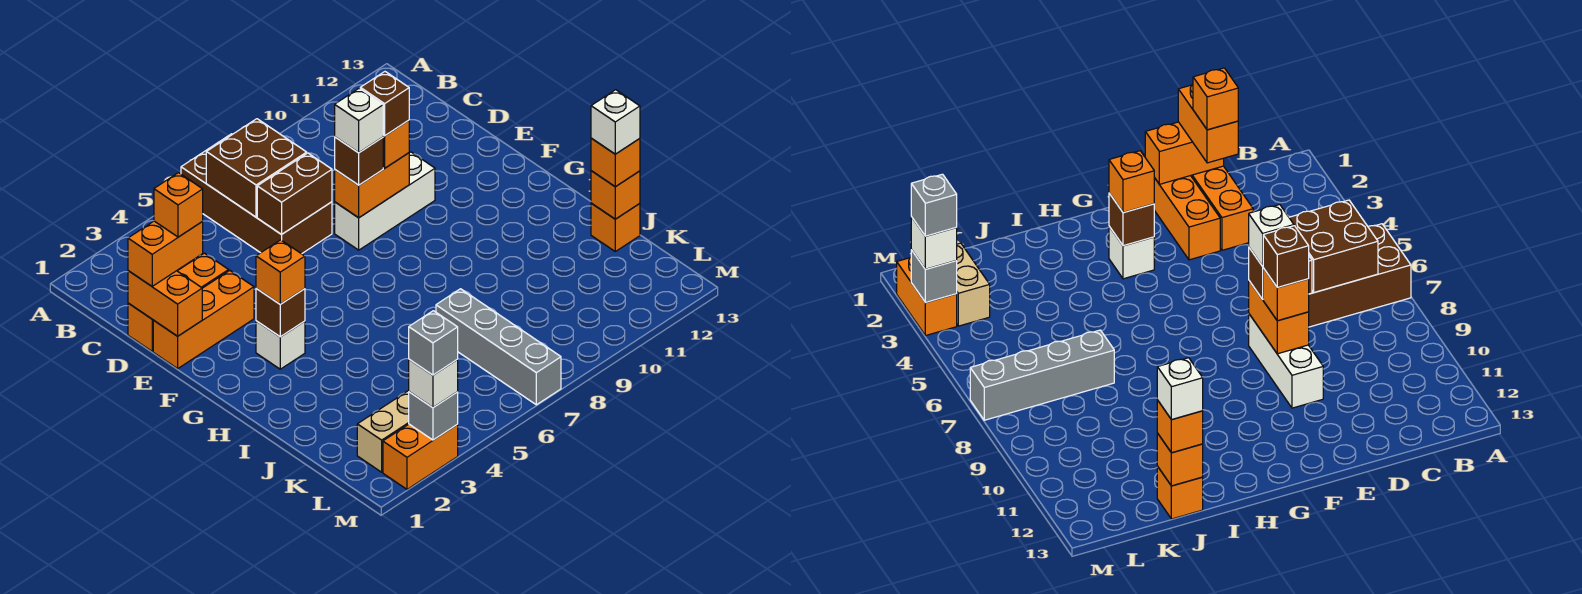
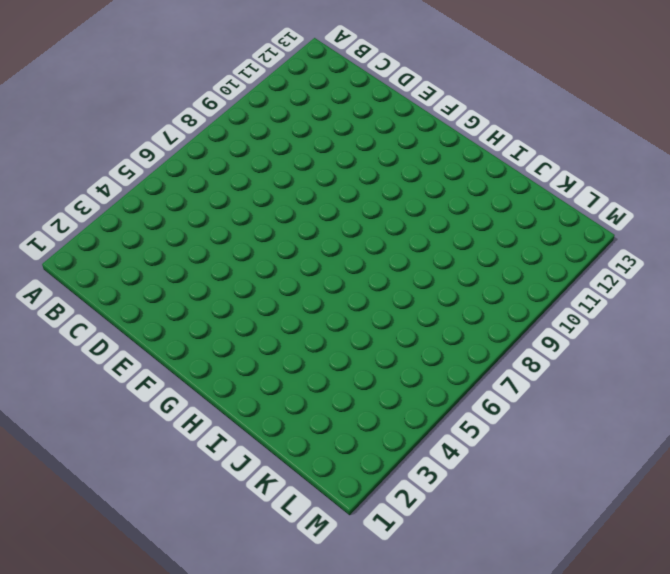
none -> brown 2x4 brick [181,134,332,254]
none -> orange 1x3 brick [128,253,229,351]
none -> orange 1x3 brick [153,271,254,369]

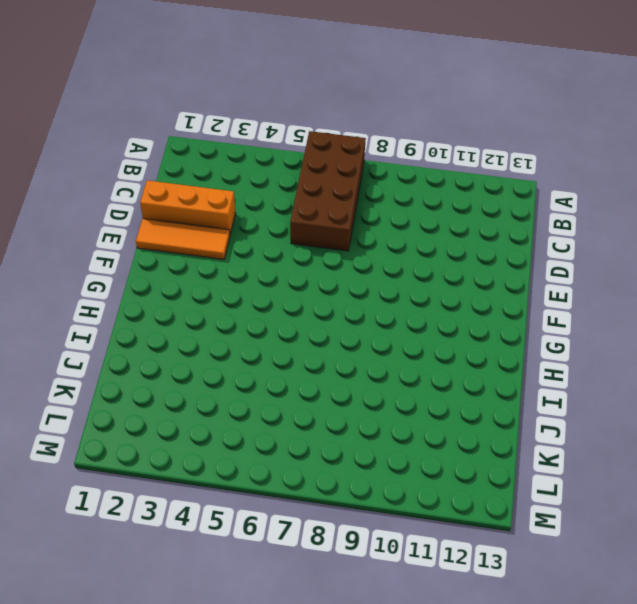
orange 1x3 tile [136,219,230,260] -> orange 1x3 brick [153,271,254,369]
none -> white 1x3 brick [335,152,435,250]
none -> white 1x1 brick [256,321,305,369]
none -> grey 1x4 brick [436,289,561,405]

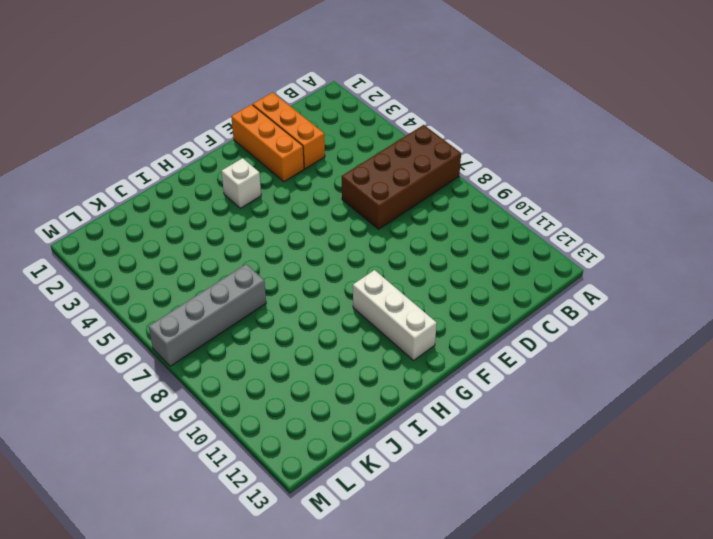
white 1x3 brick [353,270,437,360] -> white 1x3 brick moved to [335,152,435,250]
none -> orange 1x1 brick [591,203,640,251]
none -> tan 1x2 brick [357,391,409,472]
none -> orange 1x2 brick [383,424,458,489]

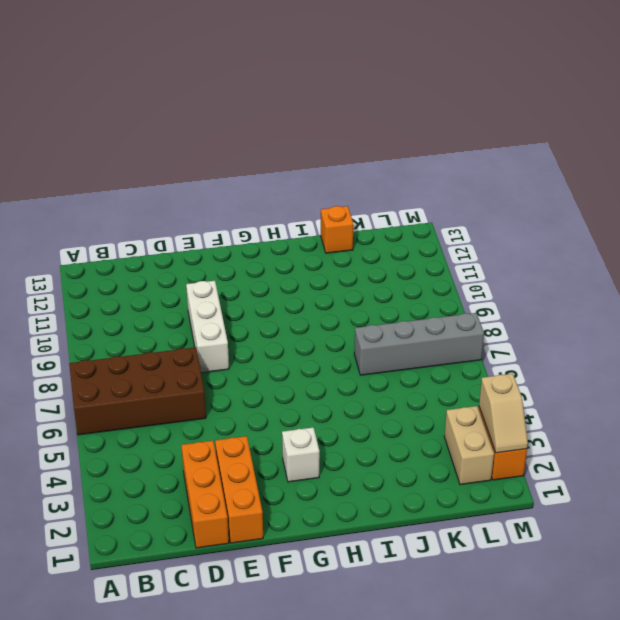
tan 1x2 slope [479,374,528,453] -> grey 1x1 brick [409,392,458,440]
none -> brown 2x2 brick [206,119,307,217]
none -> orange 1x2 brick [128,271,202,336]
none -> brown 1x2 brick [257,153,332,234]

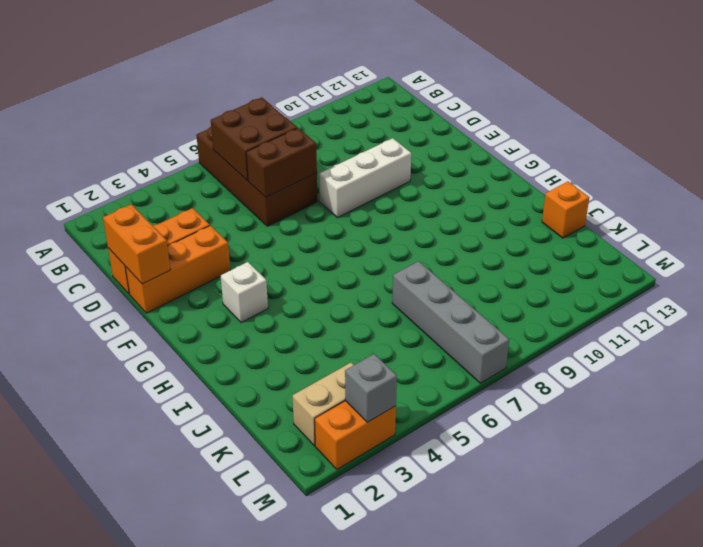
none -> orange 1x2 brick [335,153,409,218]
none -> brown 1x1 brick [256,289,305,337]
none -> orange 1x1 brick [591,171,640,219]

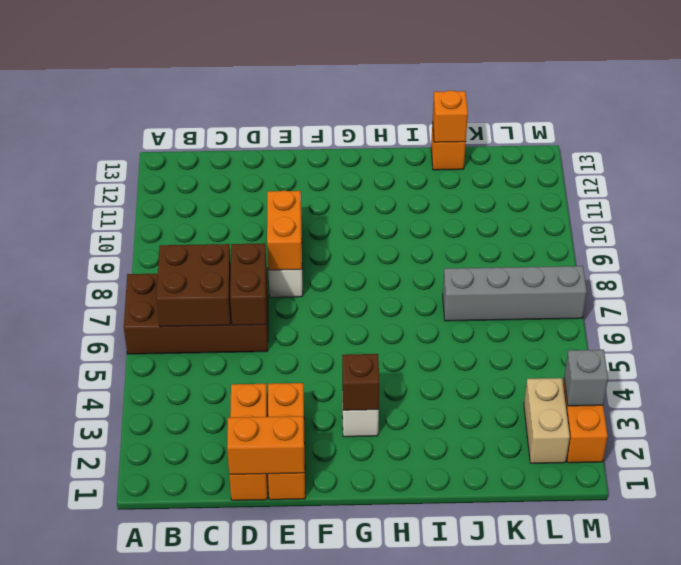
none -> orange 1x2 brick [128,221,203,286]
none -> brown 1x1 brick [335,137,383,185]
none -> orange 1x1 brick [383,120,409,168]

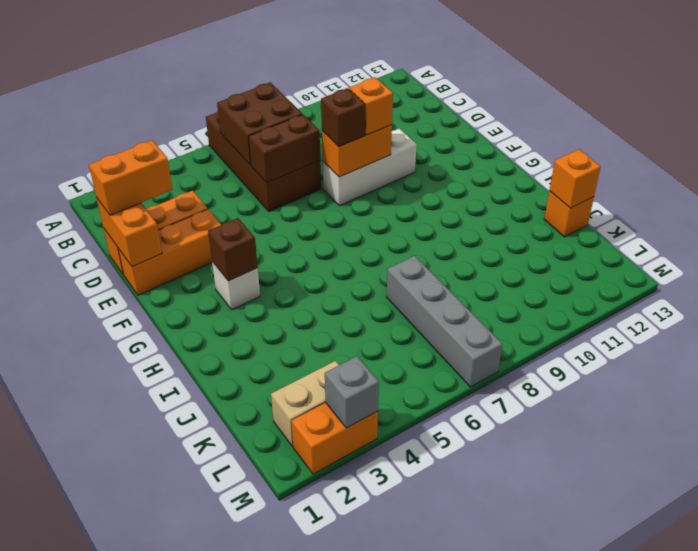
none -> orange 1x1 brick [256,240,305,304]
none -> orange 1x1 brick [591,138,640,187]
none -> white 1x1 brick [409,359,458,408]

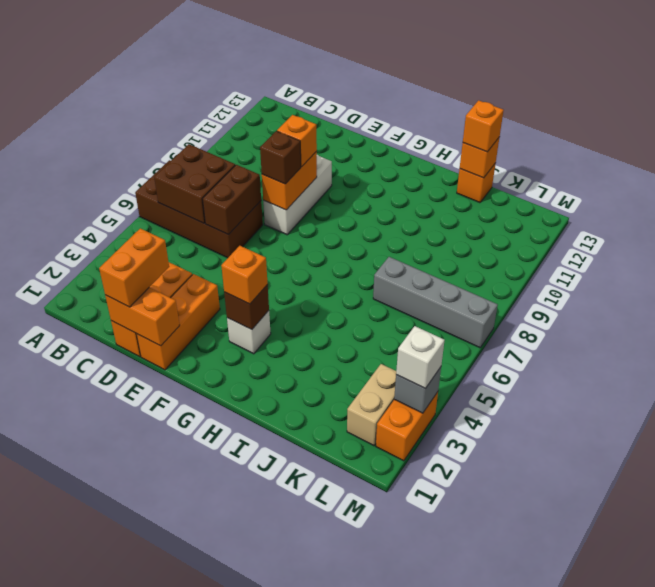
none -> orange 1x1 brick [154,173,203,237]
none -> white 1x1 brick [335,88,383,153]
none -> brown 1x1 brick [360,72,409,136]

